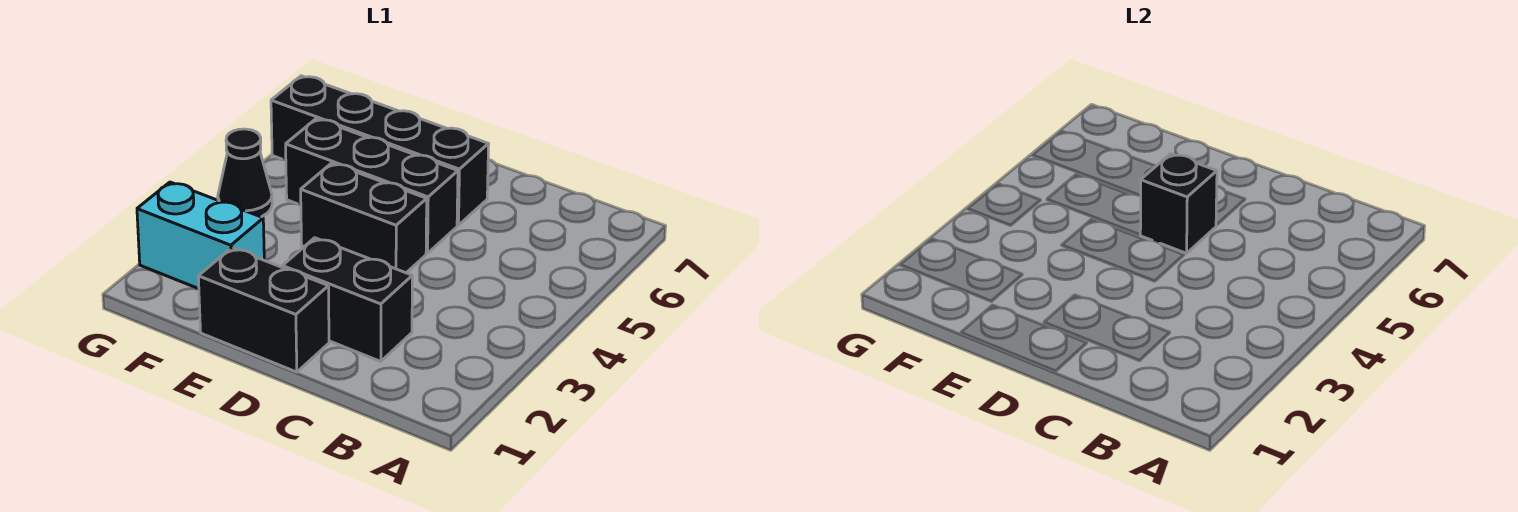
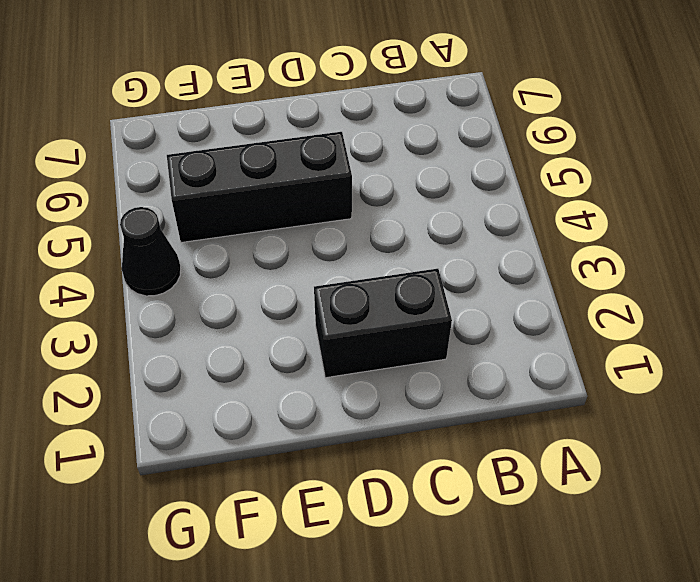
none -> black 1x2 brick [198,248,329,372]
none -> black 1x2 brick [301,163,427,273]

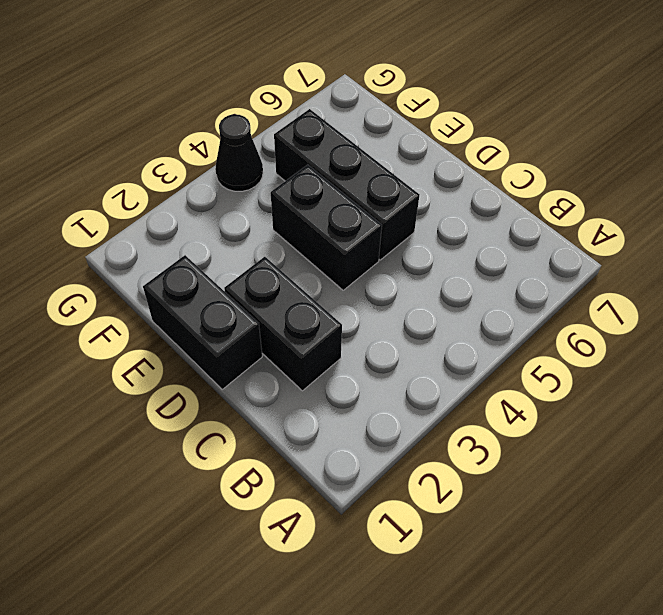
none -> black 1x4 brick [271,76,489,225]
none -> cyan 1x2 brick [137,182,264,289]

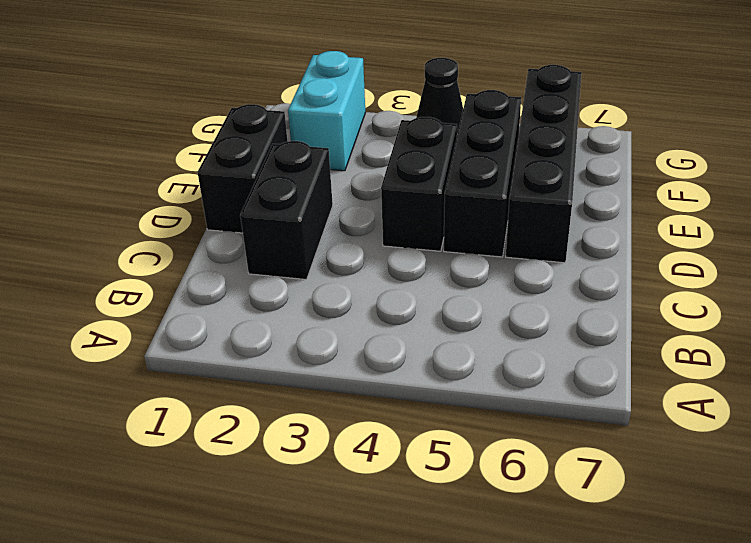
none -> black 1x1 brick [1140,154,1217,253]

